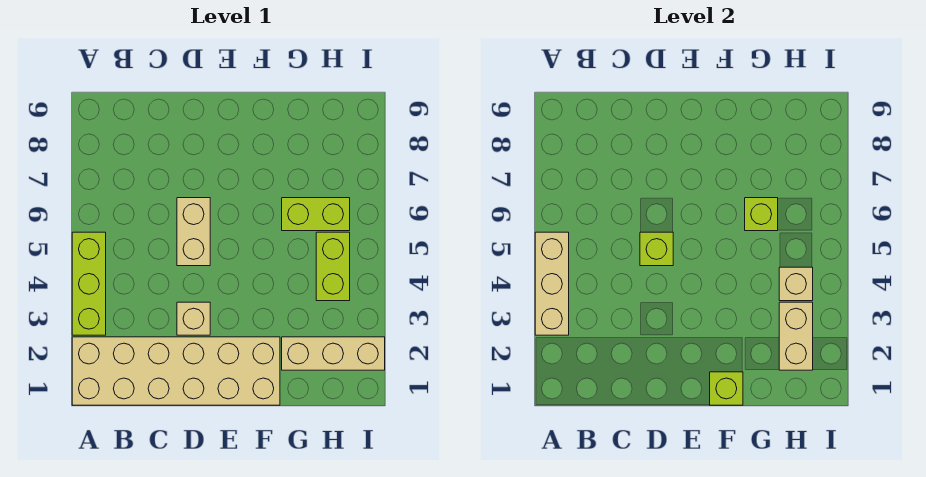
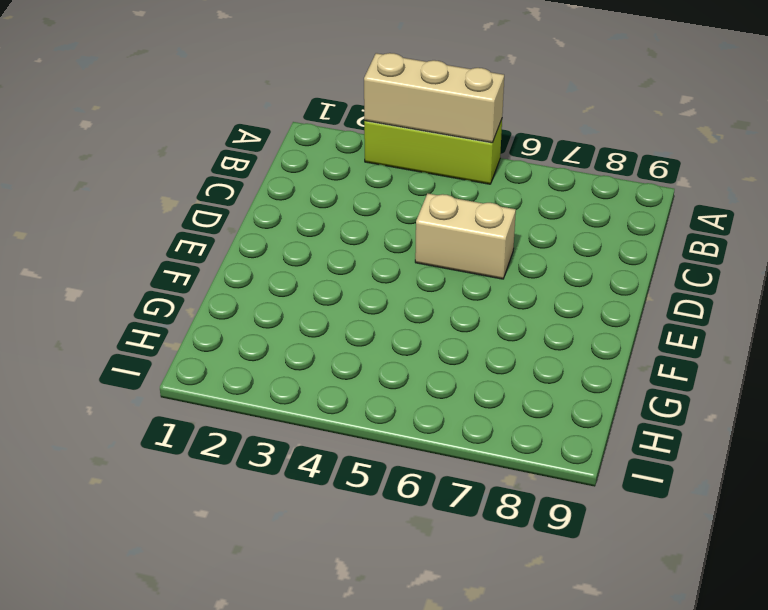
none -> tan 2x6 brick [72,337,280,405]
none -> tan 1x1 brick [177,302,210,335]
none -> tan 1x3 brick [282,337,385,370]

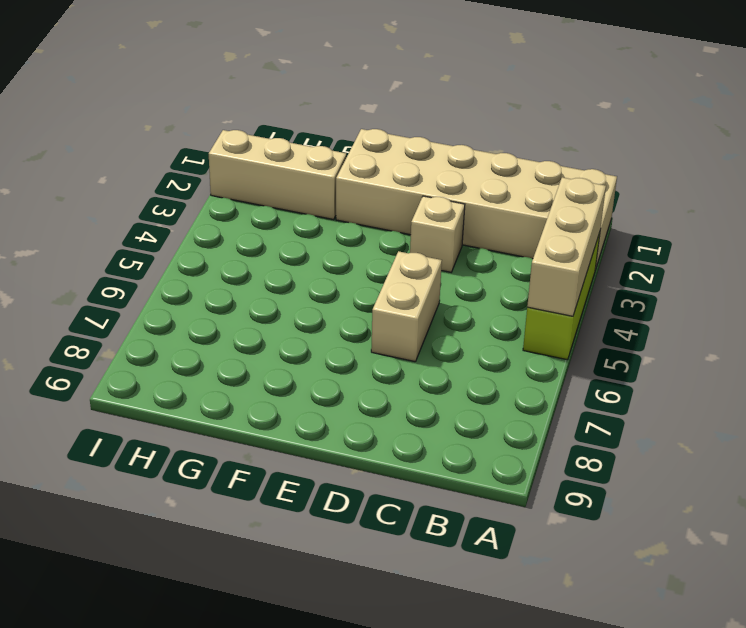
none -> lime 1x2 brick [282,198,350,231]
none -> lime 1x2 brick [316,232,350,301]
none -> lime 1x1 brick [640,232,673,266]

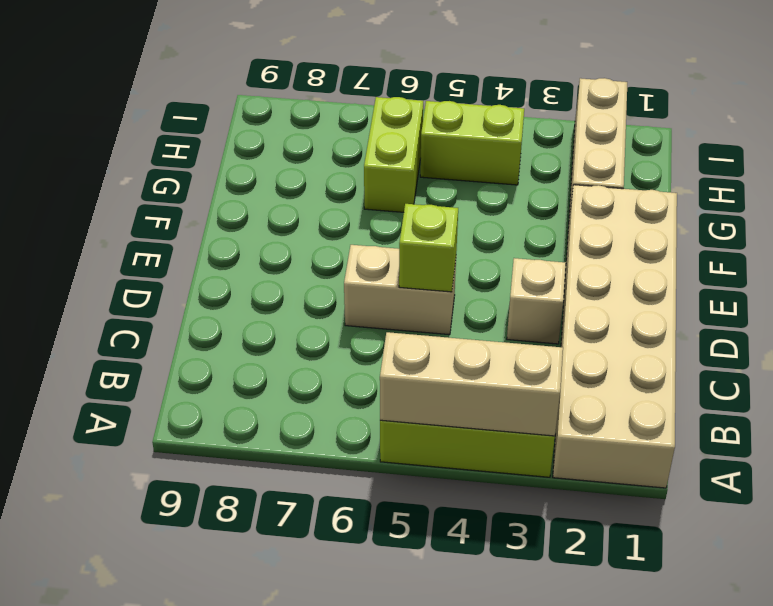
none -> lime 1x1 brick [710,372,743,405]
none -> lime 1x1 brick [745,198,778,231]
none -> tan 1x2 brick [779,302,813,370]

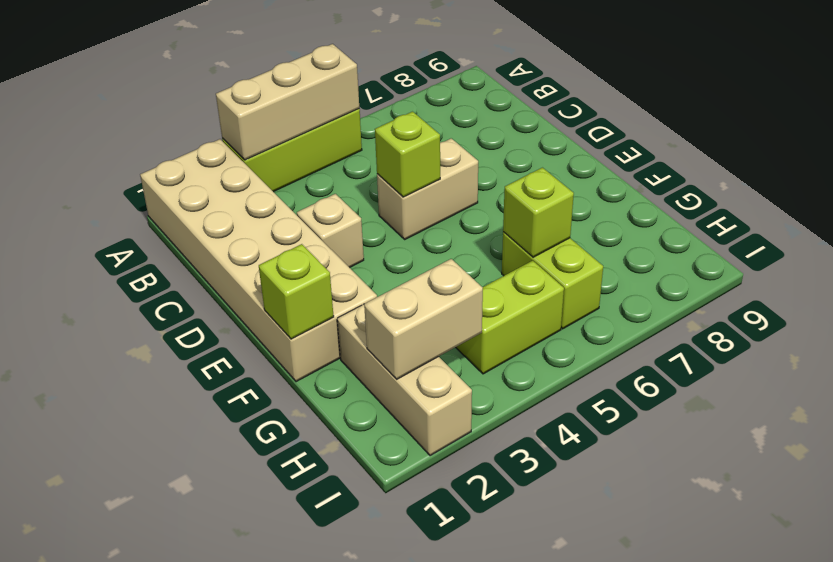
none -> tan 1x1 brick [779,267,813,301]

